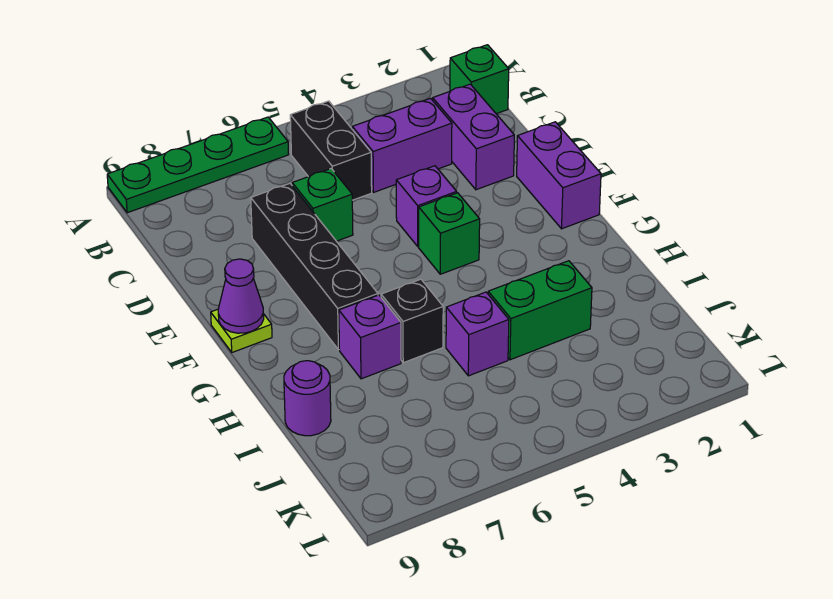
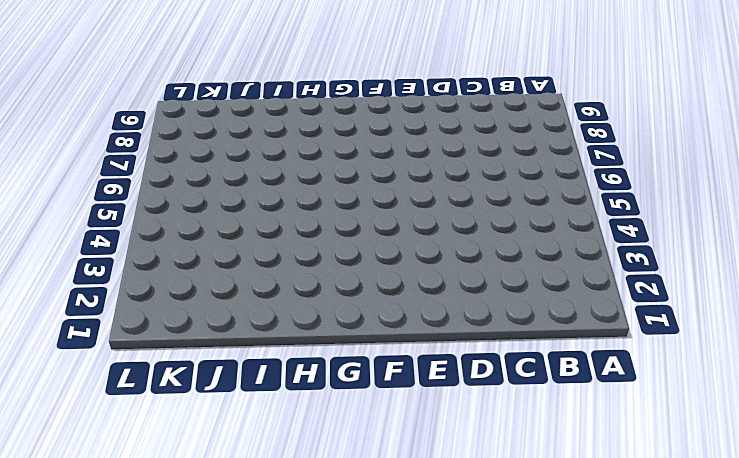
none -> green 1x4 plate [107,117,289,213]
none -> green 1x1 brick [450,45,509,114]
none -> black 1x2 brick [290,101,372,200]

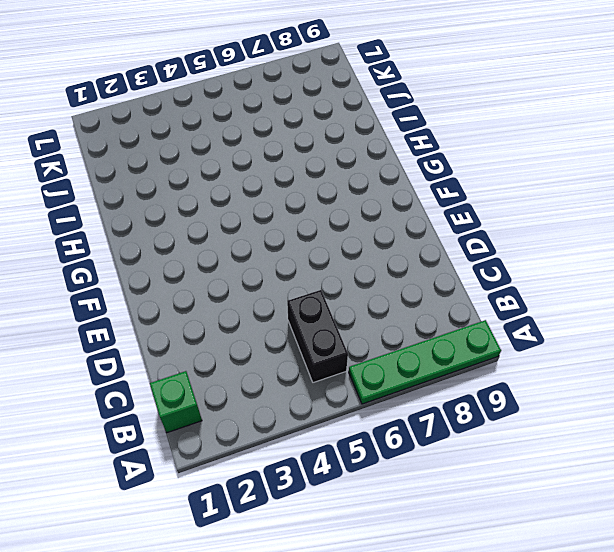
none -> purple 1x2 brick [433,84,514,190]
none -> purple 1x2 brick [352,98,452,192]
none -> green 1x1 brick [292,169,353,241]

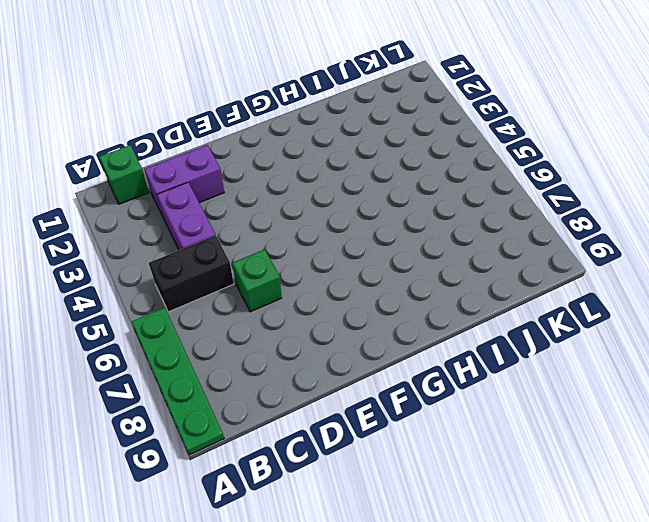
none -> black 1x4 brick [251,184,378,350]
none -> purple 1x2 brick [517,122,601,229]
none -> purple 1x1 brick [396,166,457,247]

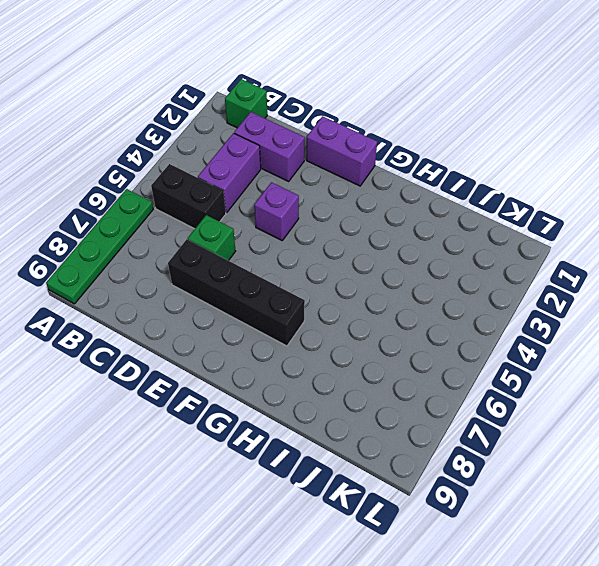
none -> green 1x1 brick [419,193,480,274]
none -> lime 1x1 plate [211,309,272,352]
none -> black 1x1 brick [381,279,443,363]

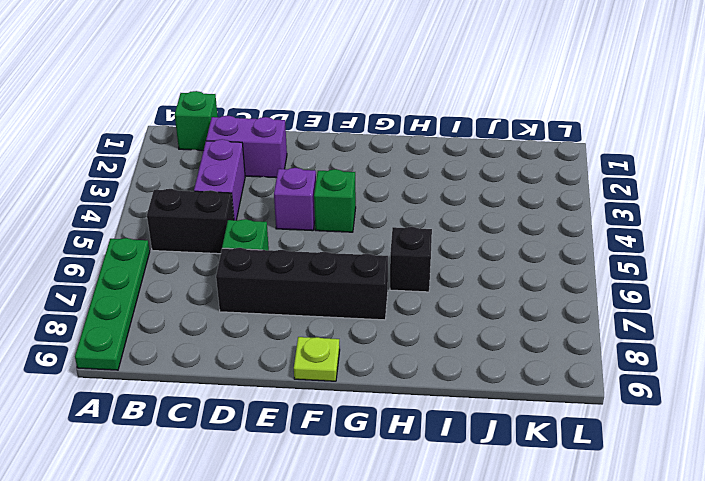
none -> purple 1x2 brick [517,122,601,229]
none -> purple 1x1 brick [339,295,401,379]
none -> green 1x2 brick [488,261,592,360]

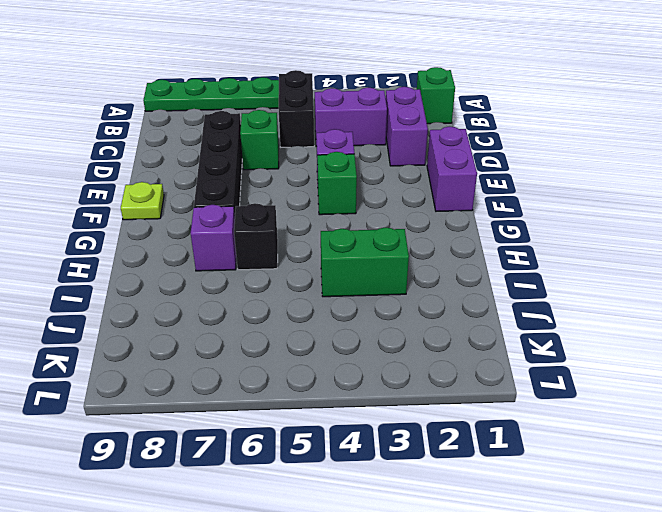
none -> purple 1x1 brick [446,292,509,376]
none -> purple 1x1 round brick [284,361,331,436]
none -> purple 1x1 cone [218,259,264,333]

